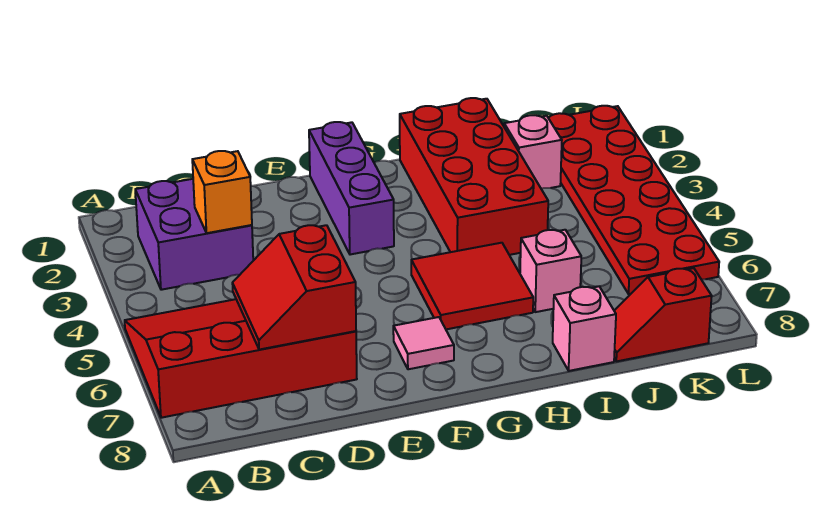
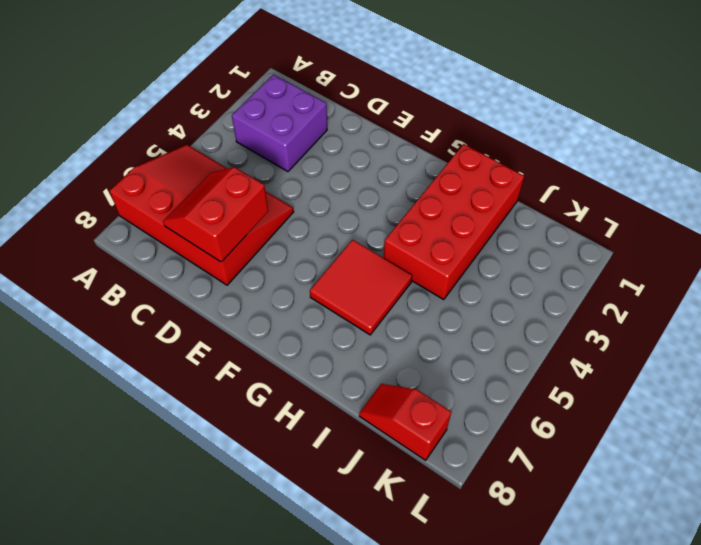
none -> purple 1x3 brick [309,122,394,255]
none -> pink 1x1 tile [393,317,454,369]
none -> pink 1x1 brick [520,230,581,312]

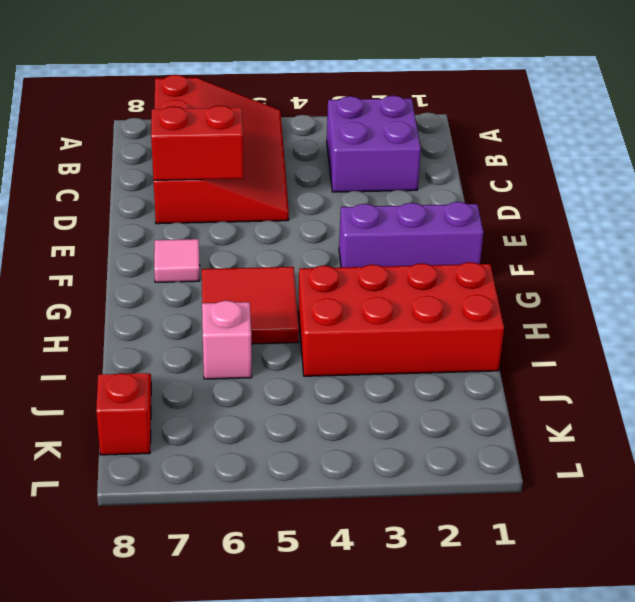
none -> pink 1x1 brick [553,286,616,371]
none -> pink 1x1 brick [504,115,562,189]
none -> red 2x6 plate [549,106,719,294]

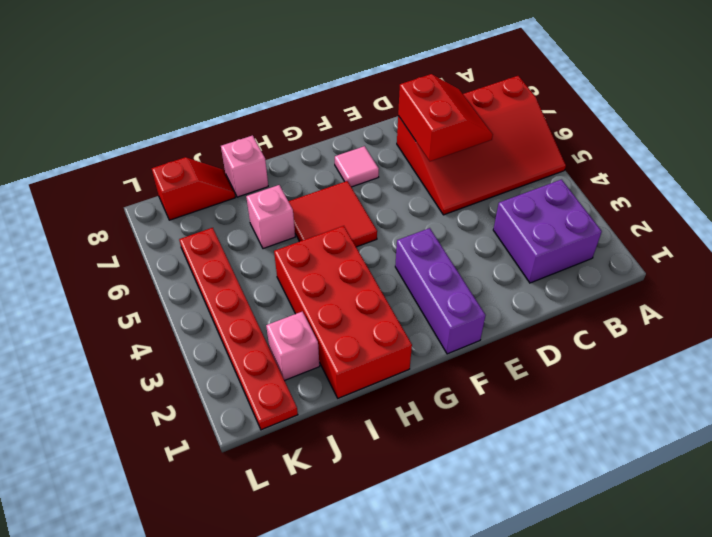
red 1x6 plate [179,228,298,430] -> red 2x6 plate [549,106,719,294]
none -> orange 1x1 brick [192,151,252,233]

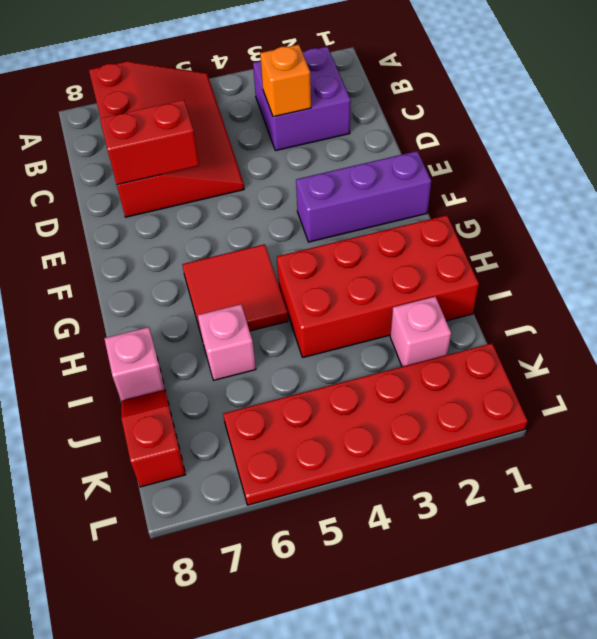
none -> pink 1x1 tile [393,317,454,369]

